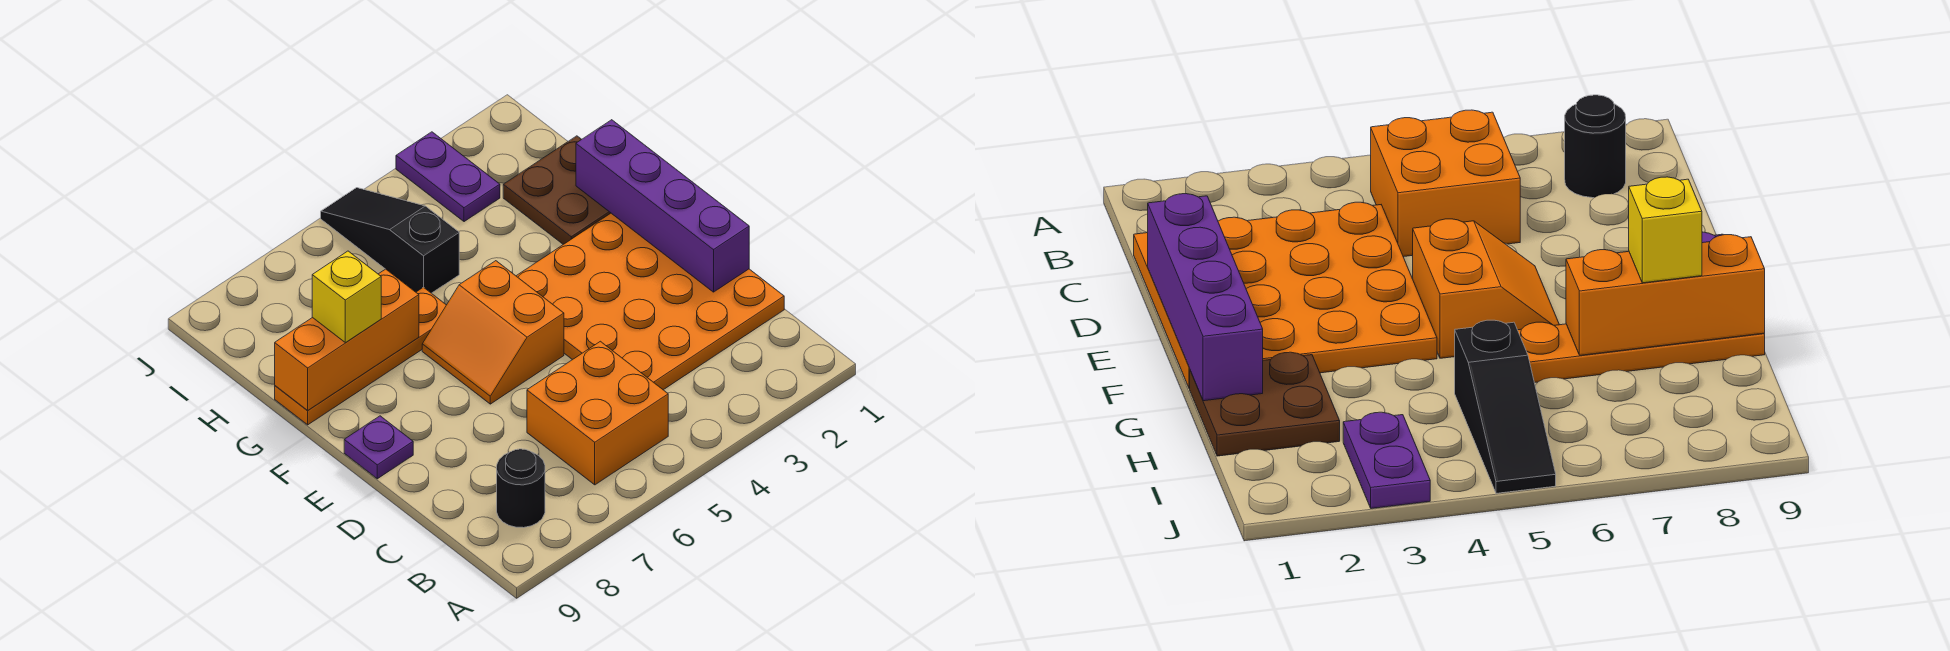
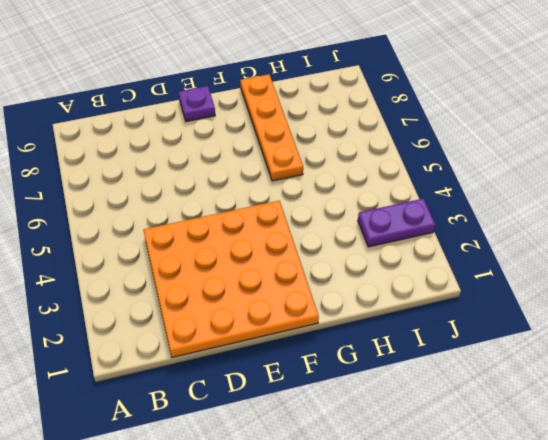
none -> orange 2x2 brick [527,341,668,485]
none -> black 1x1 round brick [497,449,545,528]
none -> orange 2x2 slope [422,261,564,404]

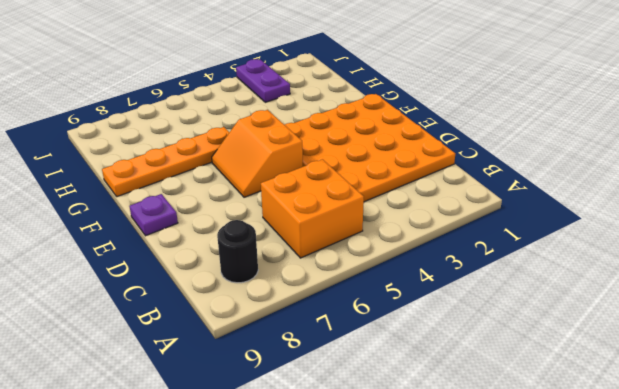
none -> brown 2x2 plate [503,136,610,244]
none -> black 1x3 slope [321,188,459,293]
none -> purple 1x4 brick [576,120,749,292]

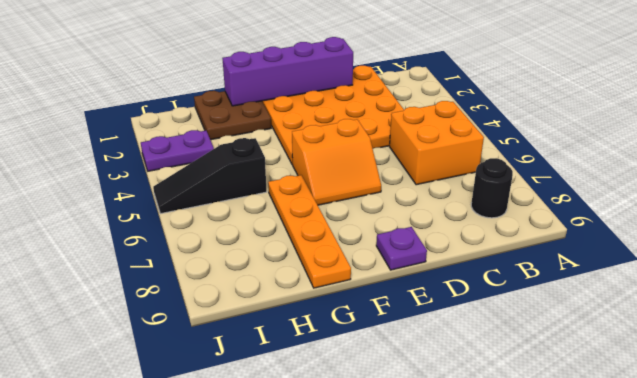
none -> orange 1x3 brick [275,269,419,411]
none -> yellow 1x1 brick [312,251,381,343]

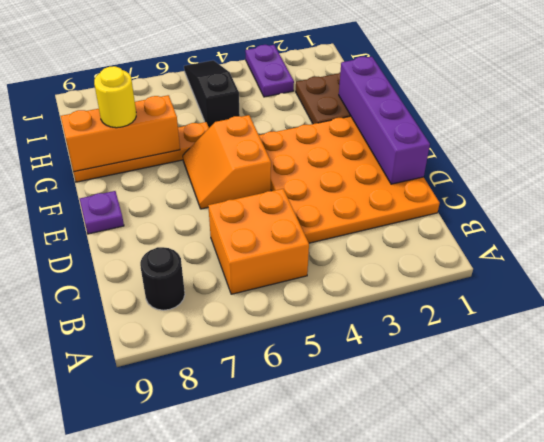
yellow 1x1 round brick [94,66,136,128] -> yellow 1x1 brick [312,251,381,343]

